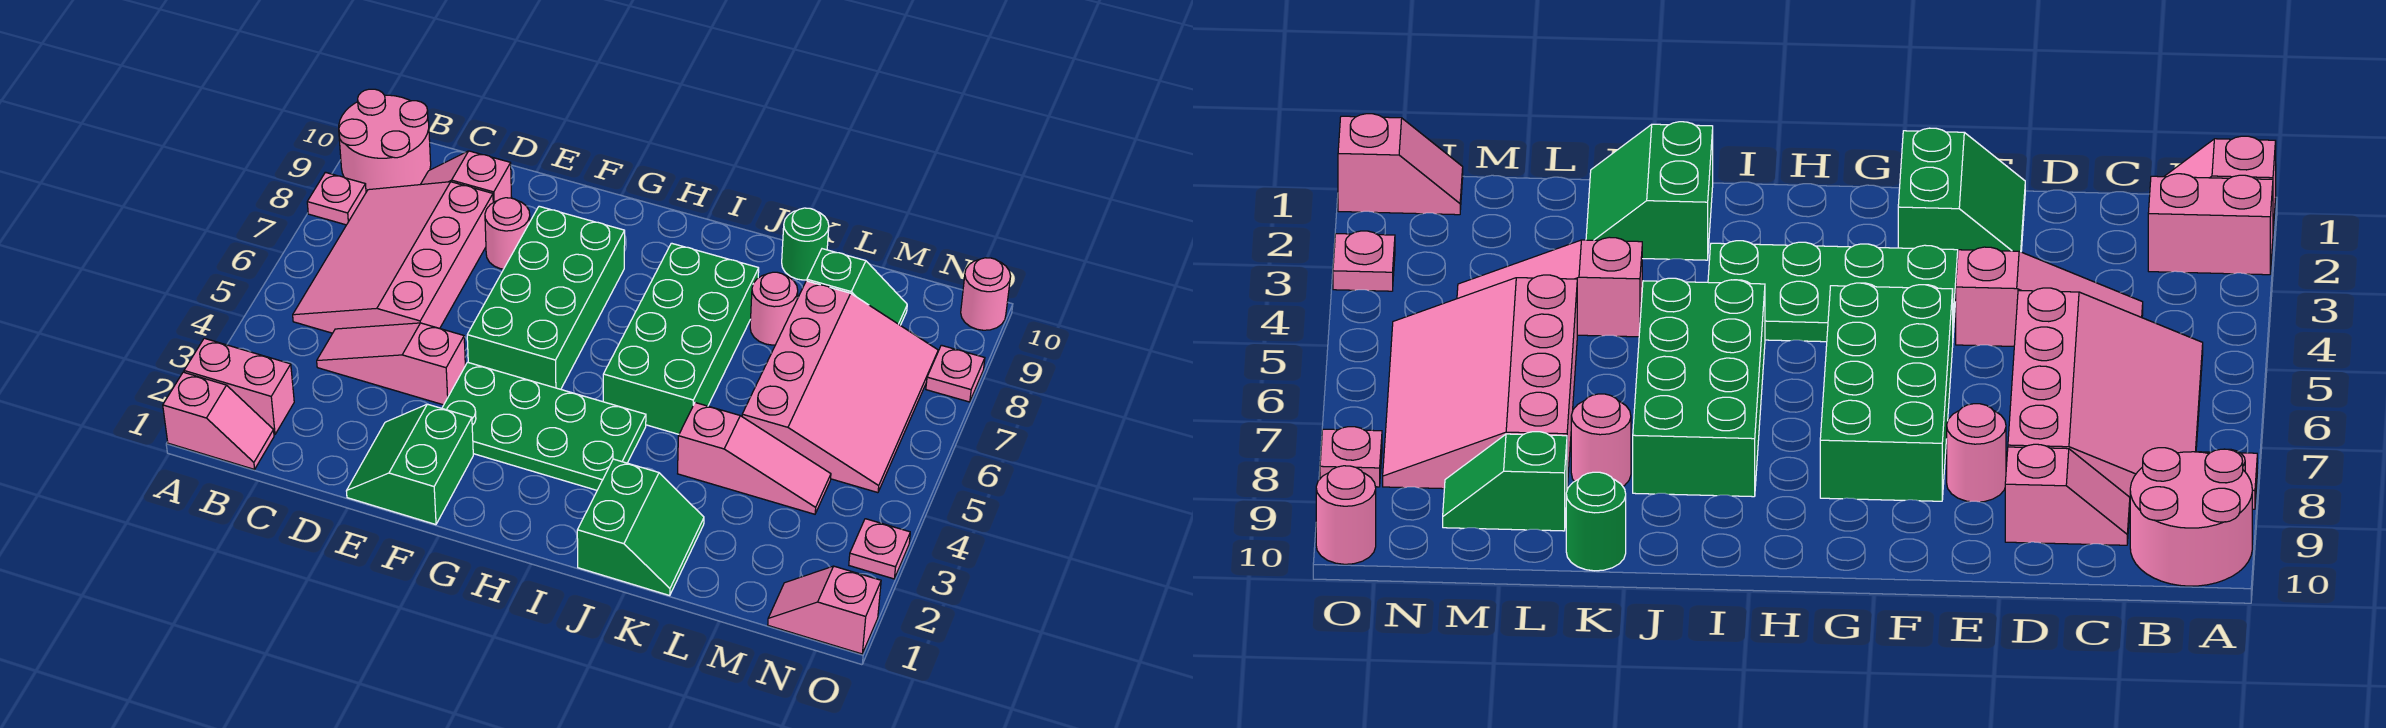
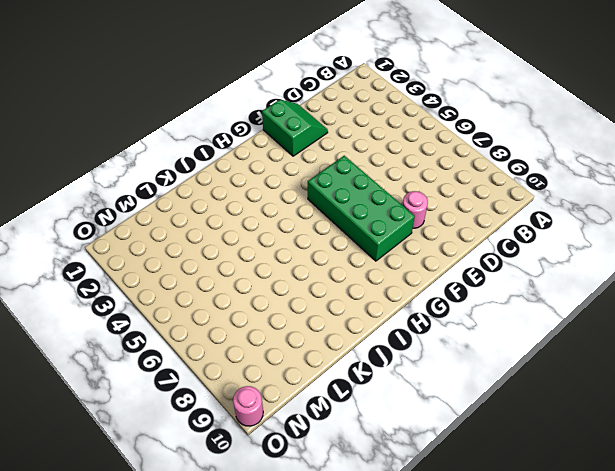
none -> pink 1x2 slope [163,372,274,469]
none -> pink 1x2 brick [184,338,294,435]
none -> pink 1x1 plate [307,172,366,225]

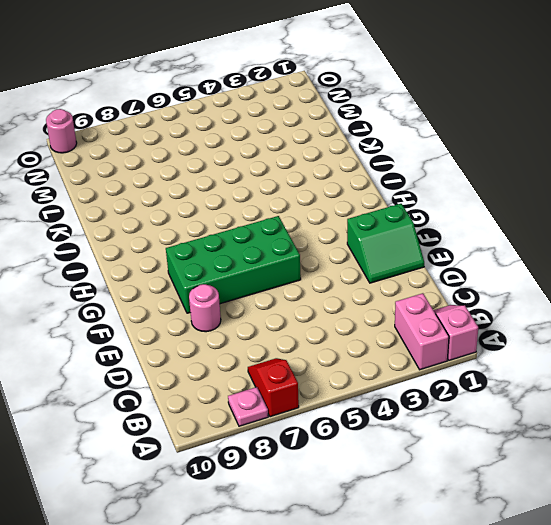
red 1x2 slope [248,358,299,417] -> pink 3x4 slope [293,182,493,333]
none -> pink 2x2 round brick [339,89,431,192]
none -> pink 1x3 slope [317,323,465,405]
none -> pink 1x2 slope [420,151,512,202]

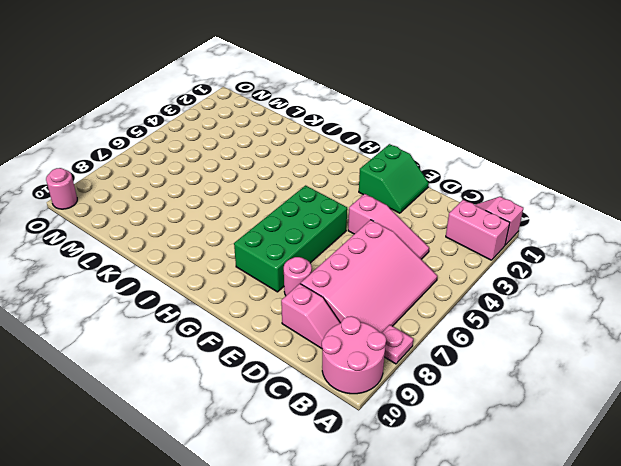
none -> green 2x4 plate [442,362,646,490]
none -> green 2x4 brick [603,243,759,434]
none -> green 2x2 slope [577,459,704,595]

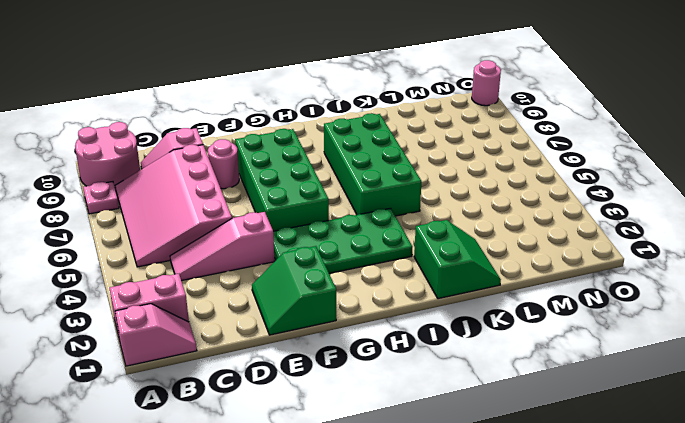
none -> pink 1x3 slope [678,403,831,514]
none -> pink 1x1 round brick [750,272,798,345]
none -> green 1x1 round brick [782,208,829,280]

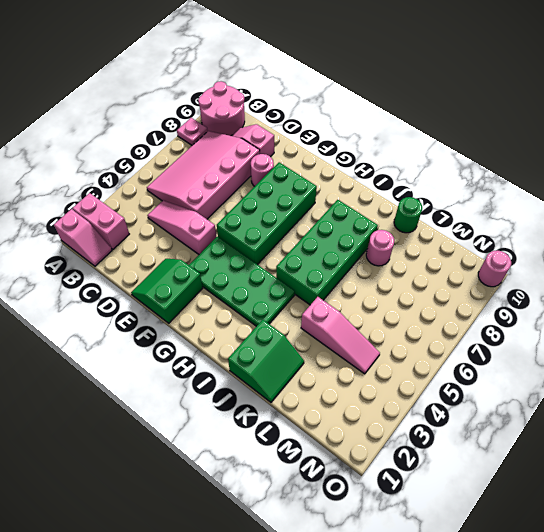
none -> pink 3x4 slope [742,281,938,493]
none -> green 1x2 slope [807,249,907,325]
none -> pink 1x2 slope [768,566,881,654]

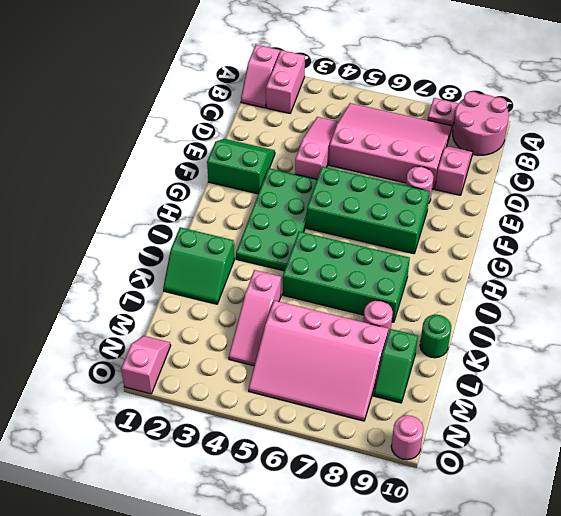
none -> pink 1x1 plate [849,519,910,579]
none -> pink 1x1 plate [926,345,985,402]

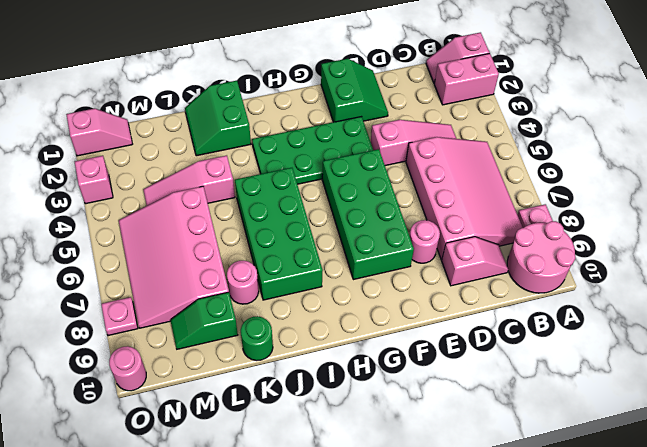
pink 1x1 brick [75,156,113,204] -> pink 1x1 plate [849,519,910,579]

